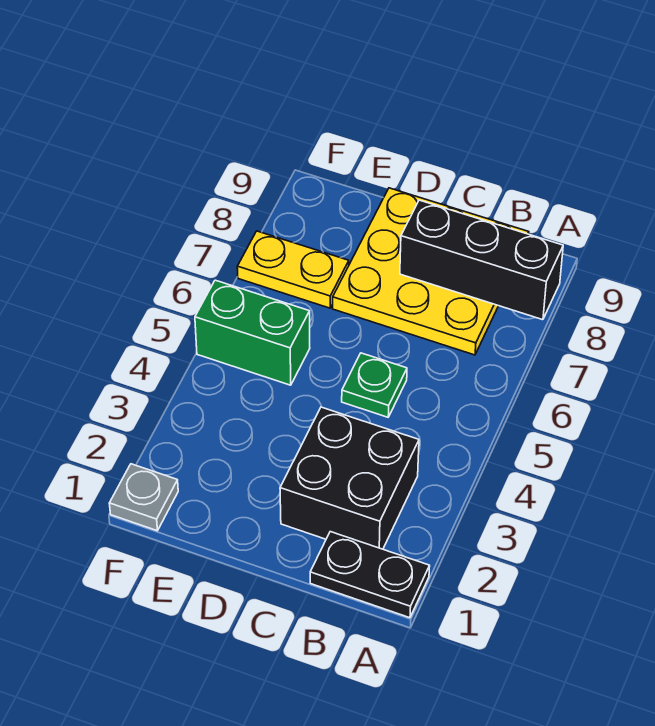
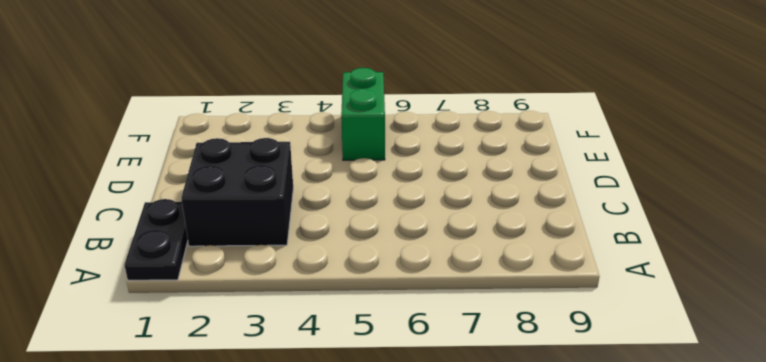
none -> yellow 3x3 plate [333,188,529,355]
none -> green 1x1 plate [342,353,407,417]

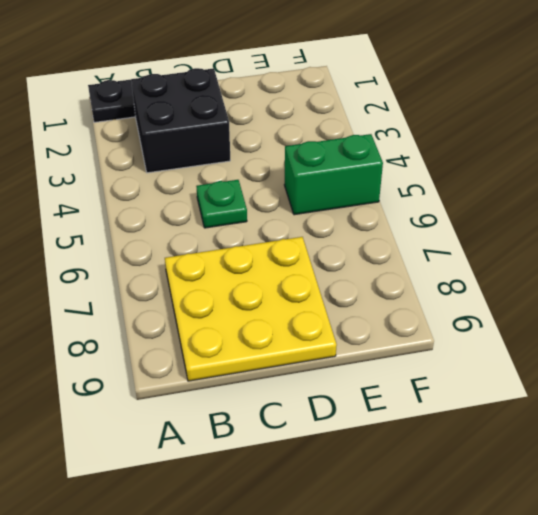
none -> yellow 1x2 plate [237,231,349,308]
none -> grey 1x1 plate [109,464,178,531]

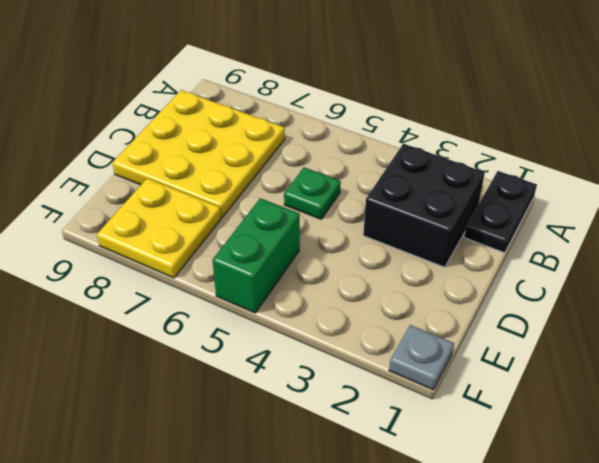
yellow 2x2 plate [97,178,221,278] -> yellow 1x2 plate [237,231,349,308]
none -> black 1x3 brick [400,200,563,320]

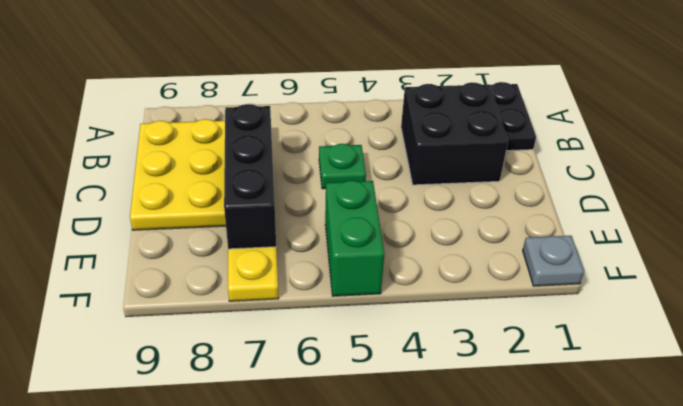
black 1x3 brick [224,104,276,249] -> black 1x3 brick moved to [400,200,563,320]

